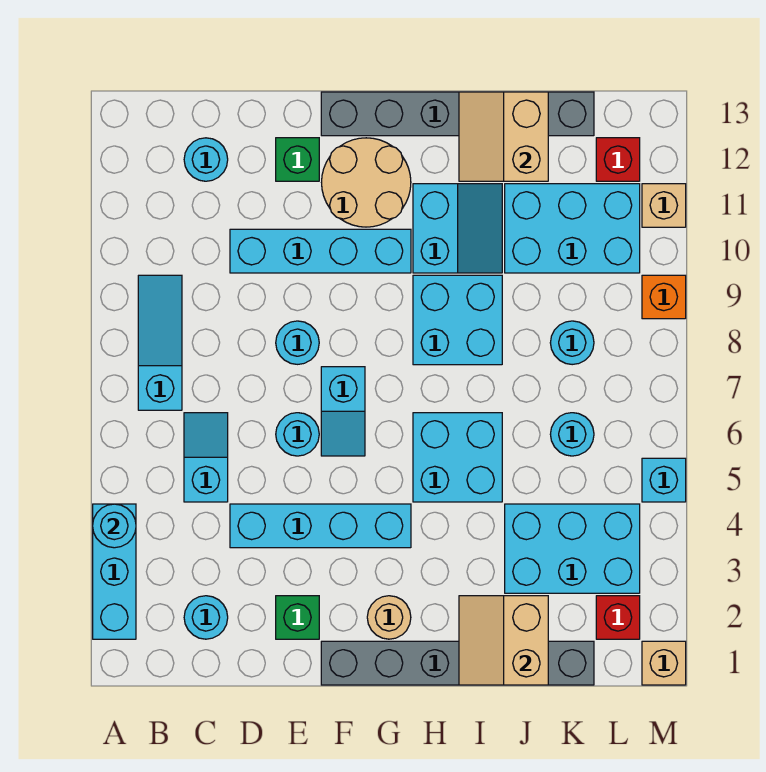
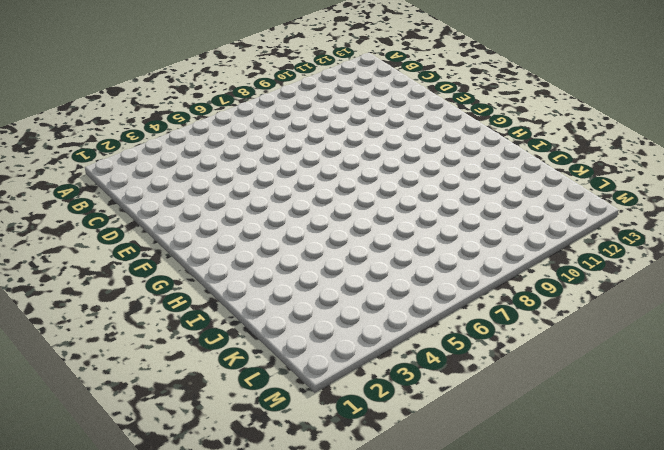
none -> cyan 1x3 brick [93,504,136,639]
none -> cyan 1x3 slope [138,275,182,410]
none -> cyan 1x1 round brick [184,596,228,639]
none -> cyan 1x2 slope [184,413,228,502]

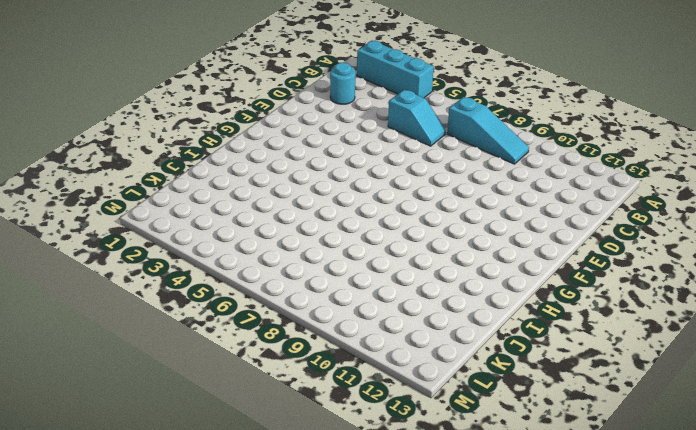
none -> cyan 1x1 round brick [184,138,228,181]
none -> cyan 1x4 brick [230,504,411,548]
none -> cyan 1x4 brick [230,229,411,273]
none -> green 1x1 brick [276,596,319,639]

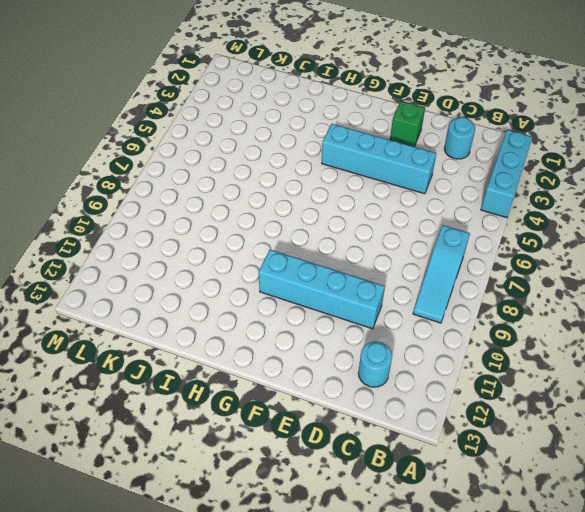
none -> cyan 1x2 slope [184,413,228,502]
none -> cyan 1x1 round brick [276,413,319,456]
none -> cyan 1x1 round brick [276,321,319,364]
none -> green 1x1 brick [276,138,319,181]

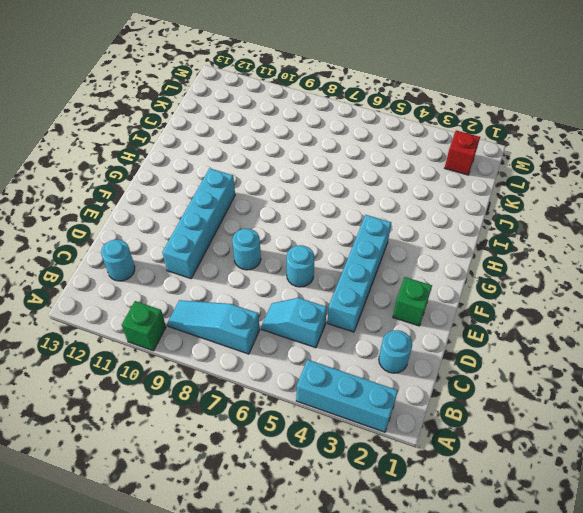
green 1x1 brick [122,301,166,351] -> green 1x1 brick moved to [276,138,319,181]
none -> grey 1x6 brick [321,641,594,685]
none -> cyan 1x2 slope [321,367,365,456]
none -> tan 2x2 round brick [322,138,411,227]
none -> grey 1x6 brick [321,92,594,136]

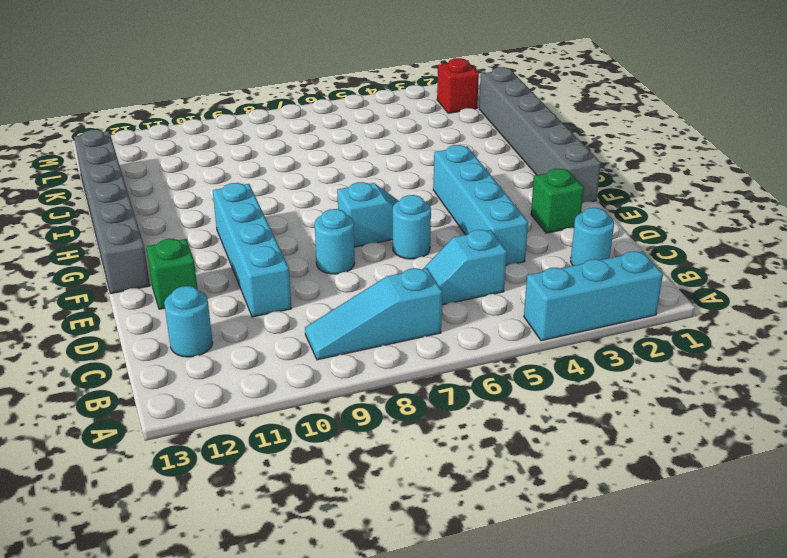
none -> tan 2x2 round brick [322,138,411,227]
none -> tan 1x1 round brick [367,596,411,639]
none -> cyan 2x2 brick [413,413,502,502]
none -> cyan 2x2 brick [413,275,502,365]

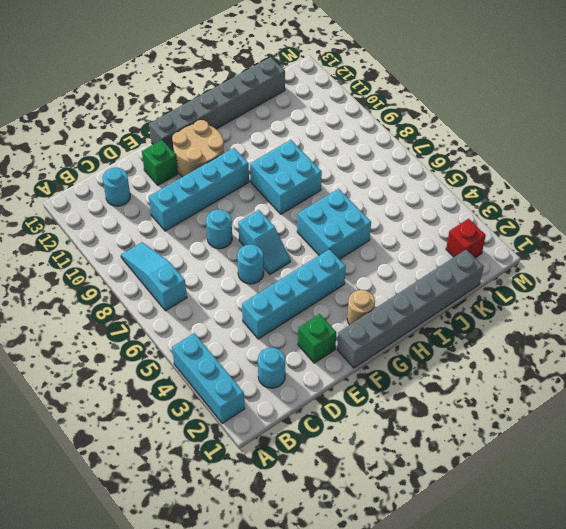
none -> cyan 1x2 slope [184,413,228,502]
none -> cyan 2x2 slope [413,184,502,273]
none -> cyan 2x3 brick [505,504,640,593]
none -> cyan 2x3 brick [505,184,640,273]

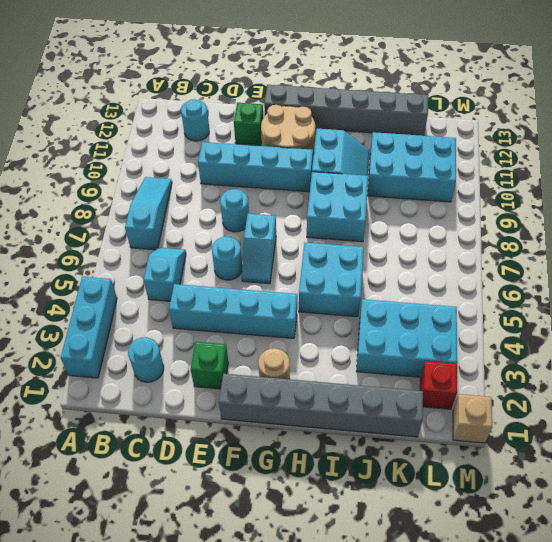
none -> cyan 1x1 round brick [550,413,594,456]
none -> cyan 1x1 round brick [550,321,594,365]
none -> red 1x1 brick [596,138,640,181]
none -> cyan 1x1 brick [642,458,686,502]

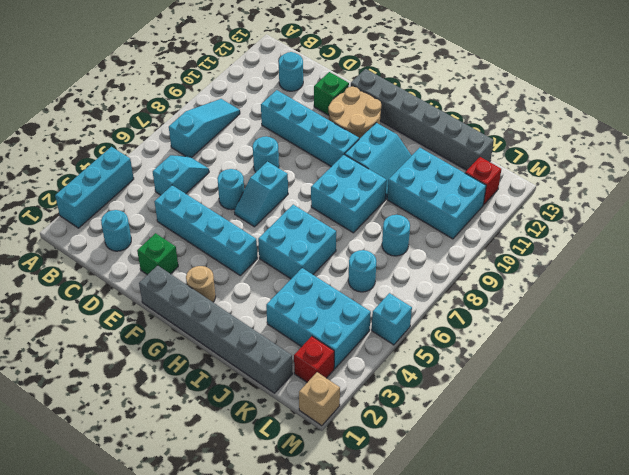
none -> orange 1x1 brick [642,275,686,319]
none -> tan 1x1 brick [642,184,686,227]
none -> cyan 1x1 round brick [93,504,136,548]
none -> tan 2x2 slope [459,596,548,685]

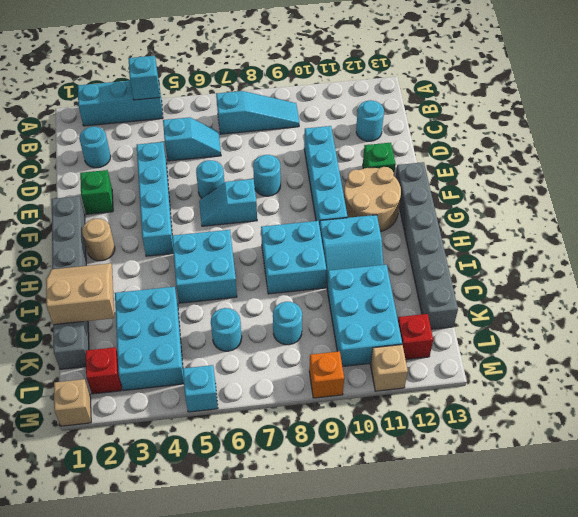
cyan 1x1 brick [128,56,160,100] -> cyan 1x1 round brick [93,504,136,548]
none -> tan 2x2 slope [459,92,548,181]

